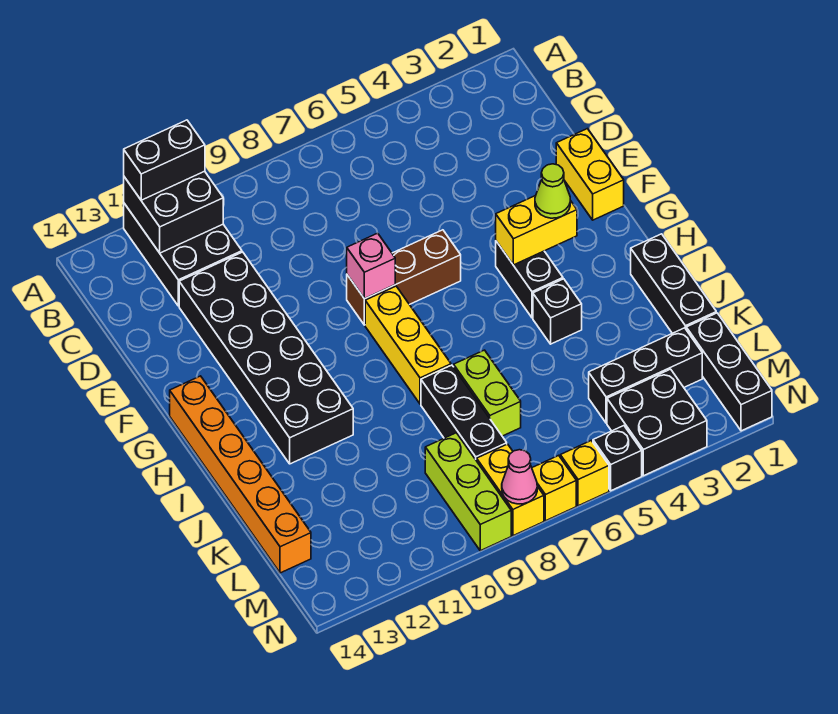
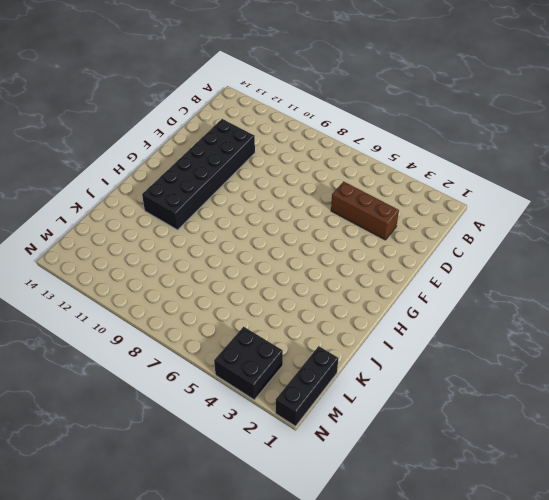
brown 1x3 brick [331,182,399,240] -> brown 1x3 brick moved to [347,230,461,325]
none -> black 2x3 brick [124,203,242,306]
none -> yellow 1x2 brick [556,129,624,220]
none -> black 1x2 brick [496,241,563,318]

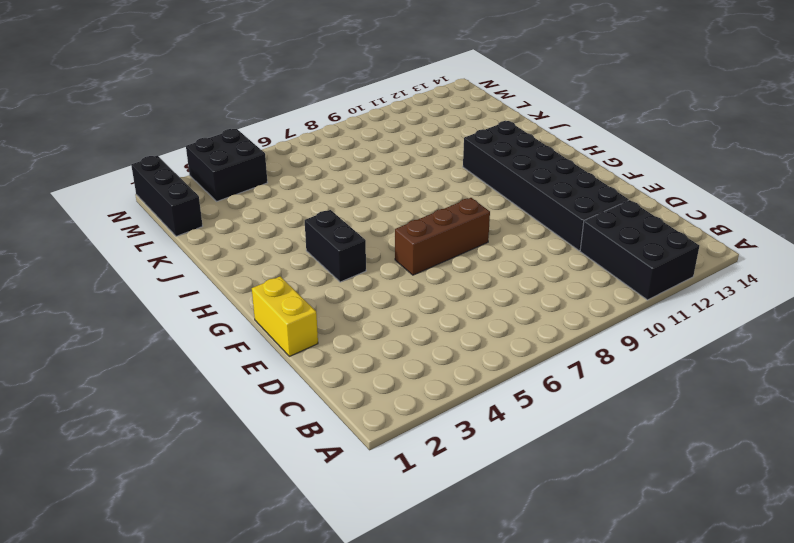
none -> yellow 1x3 brick [365,286,451,404]
none -> orange 1x6 brick [170,376,311,573]
none -> black 1x3 brick [631,234,716,333]

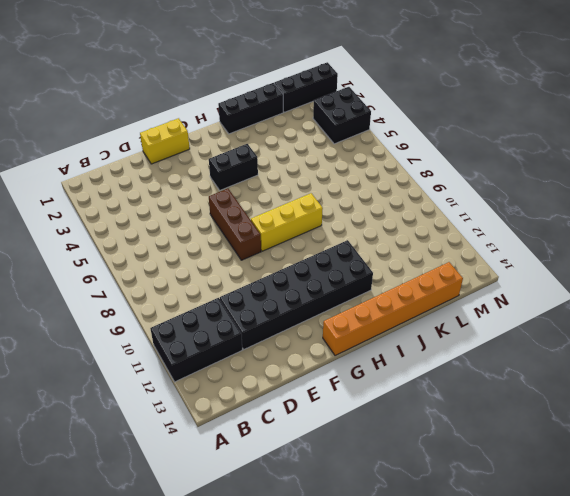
none -> black 1x1 brick [533,279,582,344]
none -> lime 1x2 brick [454,350,521,436]
none -> black 1x3 brick [421,365,507,461]

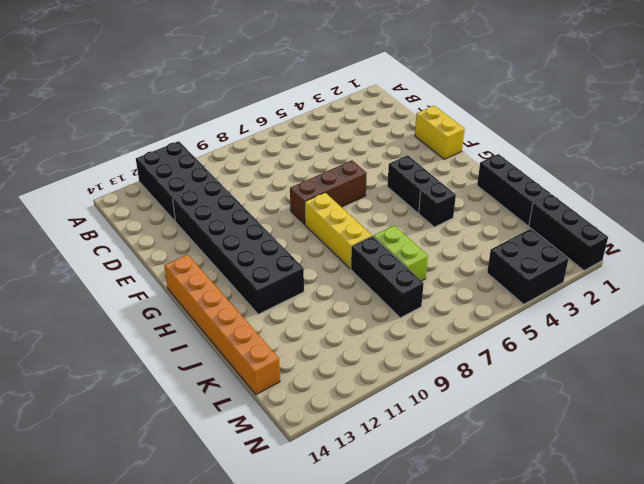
none -> black 1x3 brick [589,328,702,423]
none -> lime 1x3 brick [425,433,511,551]
none -> yellow 1x2 brick [477,444,544,536]

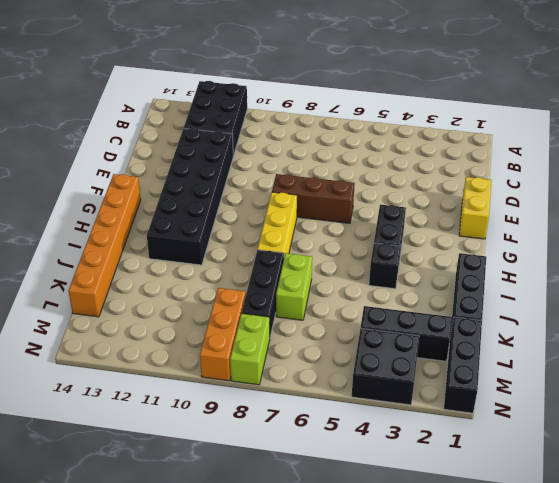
orange 1x3 brick [200,288,246,381] -> lime 1x3 brick [425,433,511,551]
lime 1x2 brick [230,313,270,385] -> yellow 1x2 brick [477,444,544,536]
none -> black 1x1 brick [593,426,642,491]
none -> yellow 1x1 brick [560,441,609,506]
none -> yellow 1x1 brick [532,455,576,521]

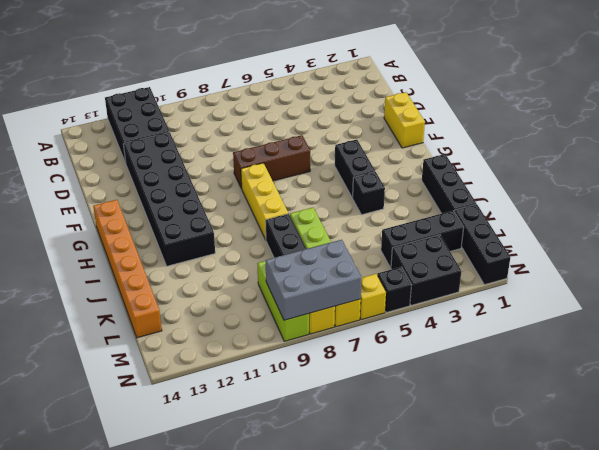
grey 2x3 brick [266,240,362,320] -> pink 1x1 cone [502,450,537,504]
none -> black 2x2 brick [124,171,223,253]
none -> pink 1x1 brick [347,233,395,299]
none -> yellow 1x2 brick [496,196,577,265]

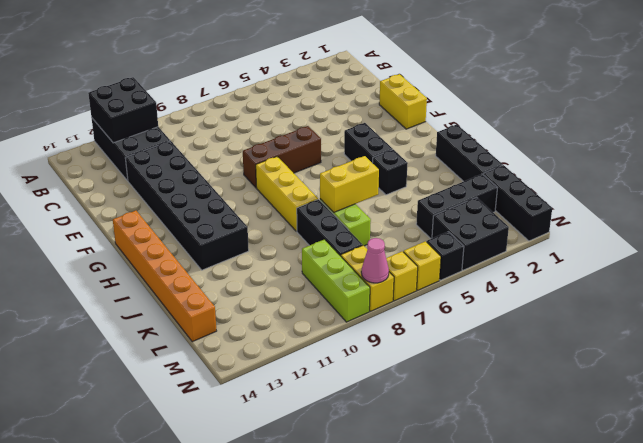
yellow 1x2 brick [320,156,379,212] -> yellow 1x2 brick moved to [496,196,577,265]
none -> pink 1x1 brick [347,233,395,299]
none -> black 1x2 brick [124,120,205,200]
none -> lime 1x1 cone [535,164,570,218]

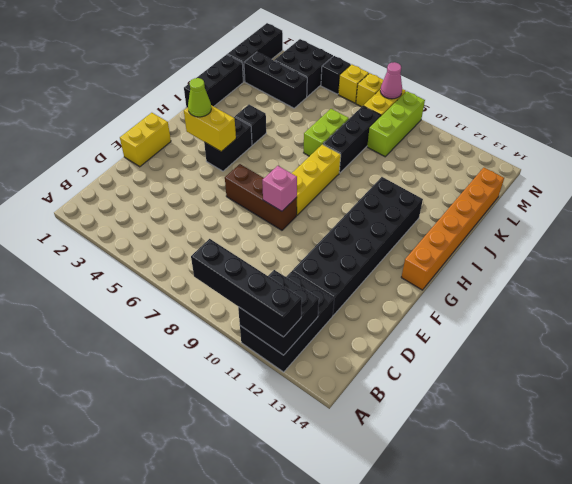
black 1x4 brick [191,239,302,337] -> black 1x2 brick [124,120,205,200]

